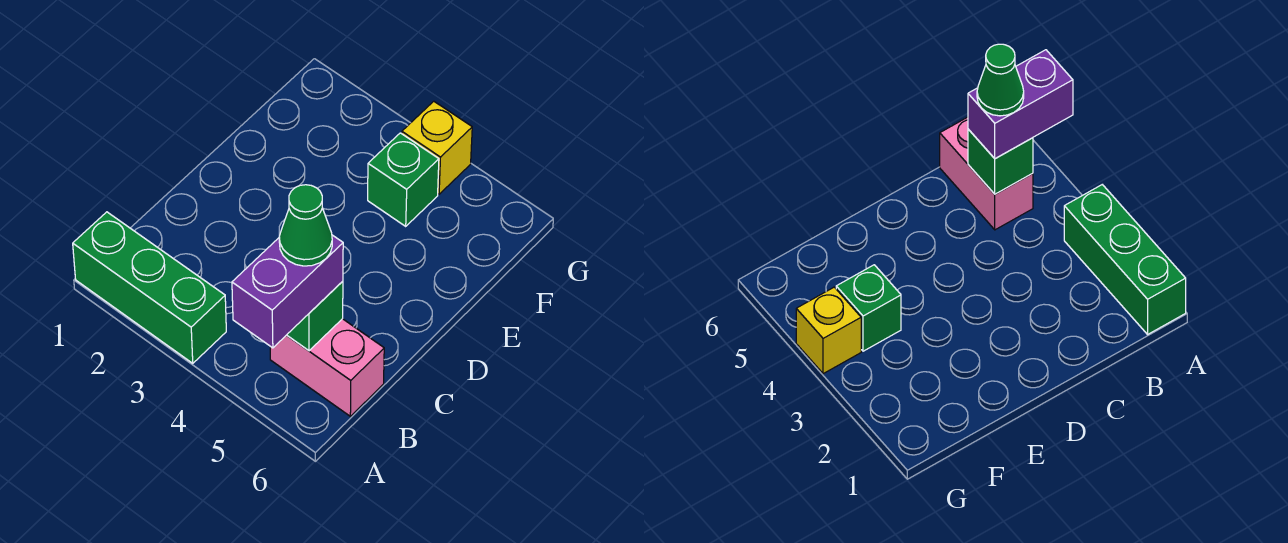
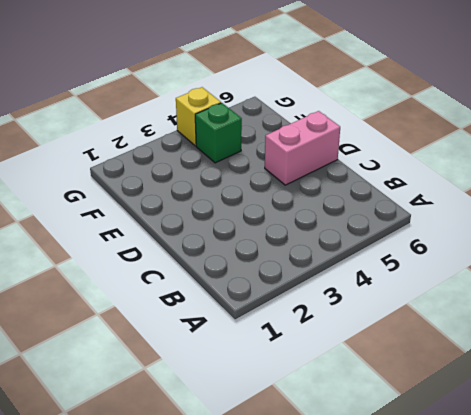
pink 1x2 brick [265,111,340,185] -> pink 1x2 brick moved to [270,319,384,416]
none -> green 1x3 brick [73,212,226,363]
none -> green 1x1 brick [287,281,343,351]

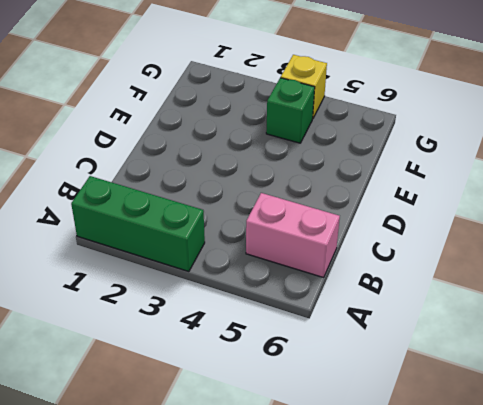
none -> green 1x1 brick [287,281,343,351]
none -> purple 1x2 brick [232,235,343,348]

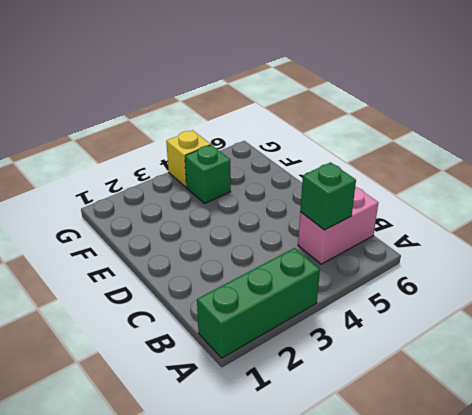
none -> purple 1x2 brick [232,235,343,348]
none -> green 1x1 cone [279,185,332,266]

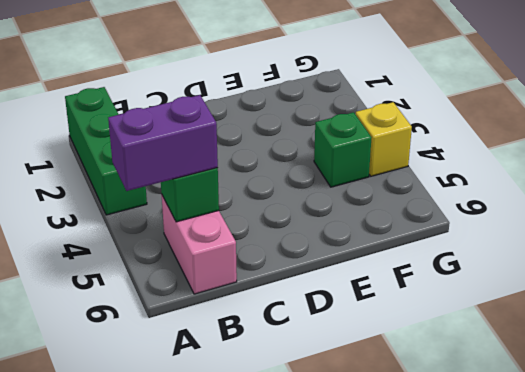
none -> green 1x1 cone [279,185,332,266]

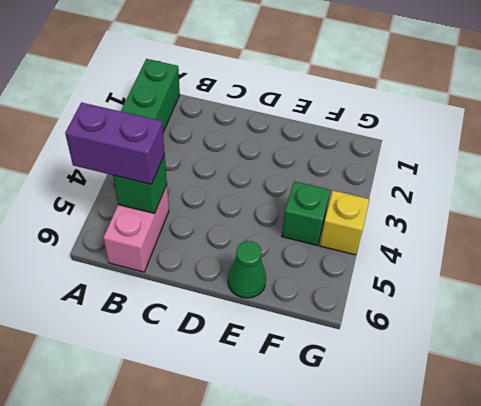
green 1x1 cone [228,241,266,298] -> green 1x1 cone moved to [279,185,332,266]

